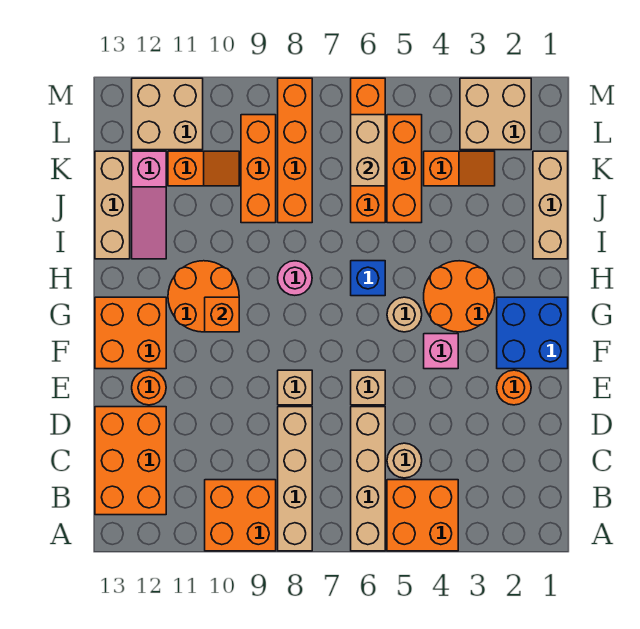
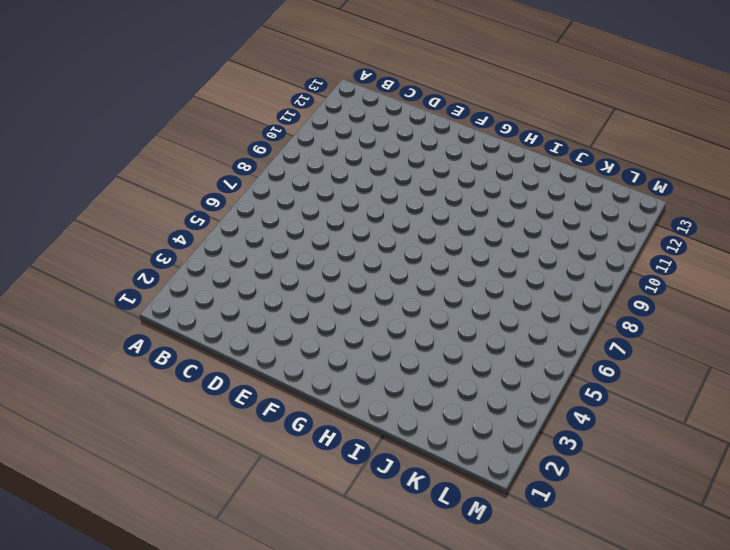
none -> orange 2x2 brick [387,480,458,551]
none -> tan 1x4 brick [351,407,385,551]
none -> tan 1x4 brick [278,407,312,551]
none -> orange 2x2 brick [205,480,276,551]

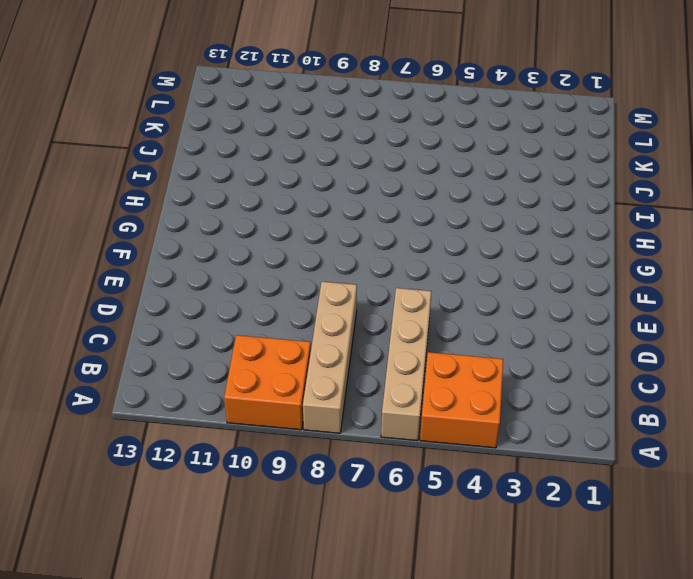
none -> orange 2x3 brick [95,407,166,515]
none -> tan 1x1 round brick [387,443,422,478]
none -> orange 1x1 round brick [497,370,531,405]
none -> tan 1x1 brick [351,370,385,405]

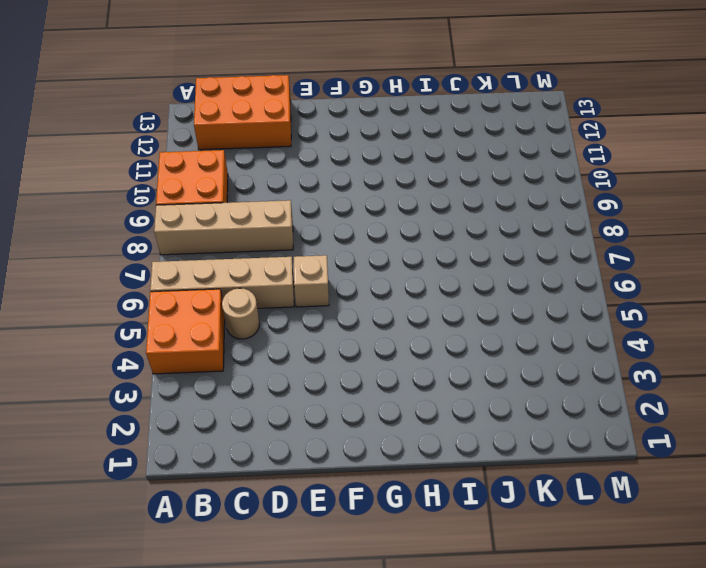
none -> orange 1x1 round brick [497,370,531,405]
none -> tan 1x1 brick [278,370,312,405]
none -> orange 1x1 round brick [132,370,166,405]
none -> blue 2x2 brick [497,297,568,369]

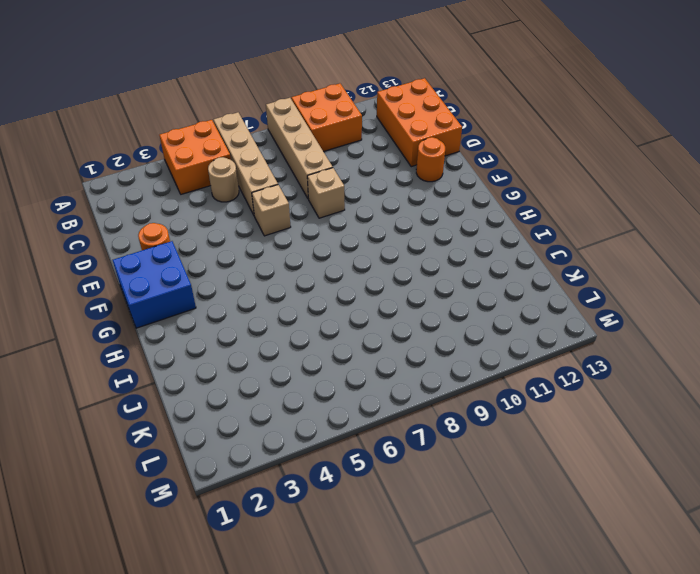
none -> pink 1x1 brick [424,334,458,369]
none -> orange 2x2 brick [95,297,166,369]
none -> orange 2x2 round brick [424,261,495,332]
none -> tan 1x1 round brick [387,297,422,332]

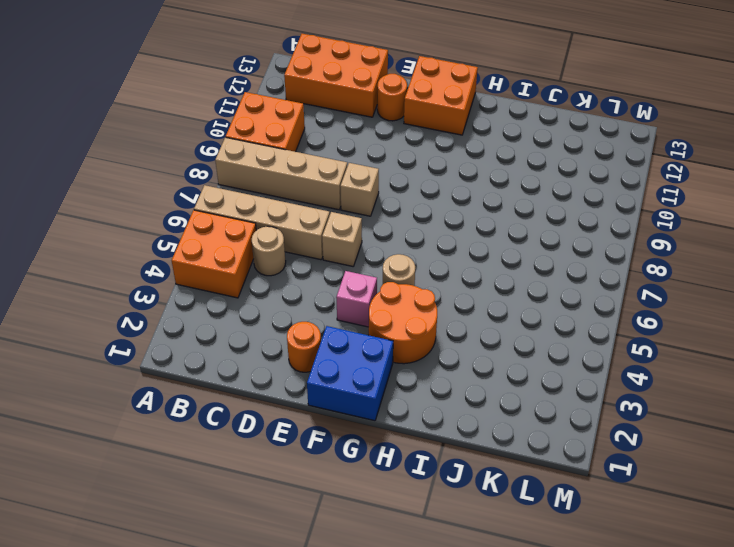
none -> orange 2x2 round brick [168,261,239,332]
none -> blue 1x1 brick [351,261,385,296]
none -> pink 1x1 round brick [278,261,312,295]
none -> tan 1x3 brick [533,151,568,259]

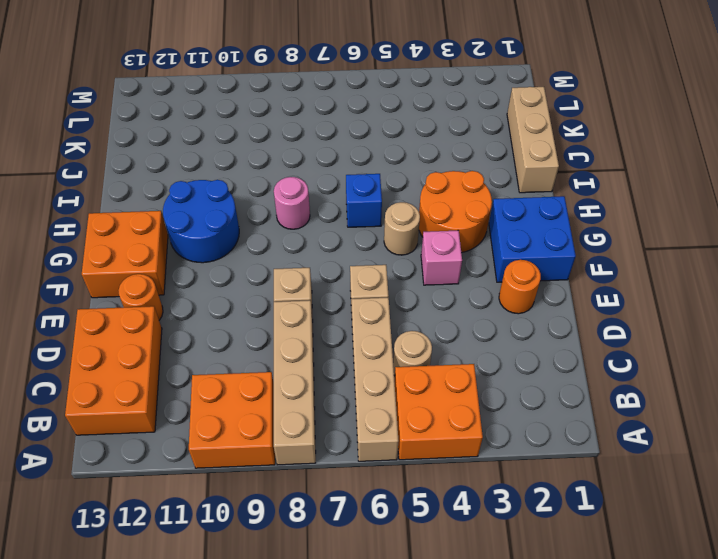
blue 2x2 round brick [163,180,239,263] -> orange 2x2 round brick [168,261,239,332]
none -> pink 1x3 slope [132,151,166,259]
none -> tan 1x3 brick [95,151,130,259]
none -> orange 1x3 brick [387,115,422,223]
none -> orange 1x4 brick [351,78,385,223]

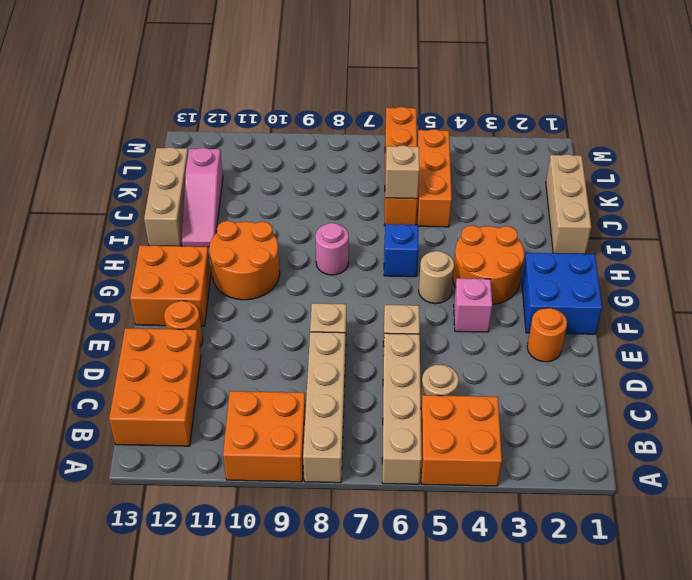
tan 1x1 brick [385,145,420,199] -> none
none -> orange 1x4 brick [278,78,312,223]
none -> orange 1x3 brick [241,115,276,223]
none -> orange 1x2 slope [424,151,495,186]
none -> orange 1x2 slope [168,151,239,186]

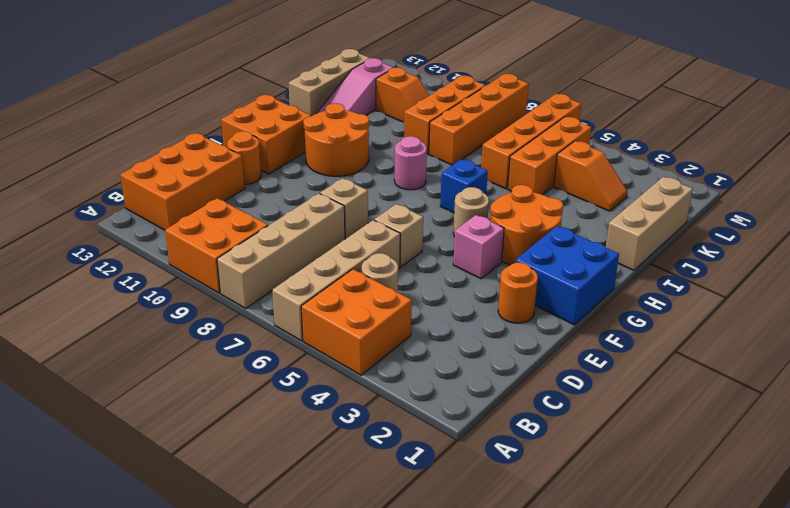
none -> tan 2x2 brick [460,78,531,150]
none -> tan 2x2 brick [132,78,203,150]
none -> orange 1x1 brick [205,297,239,332]
none -> tan 1x2 brick [351,115,385,186]

